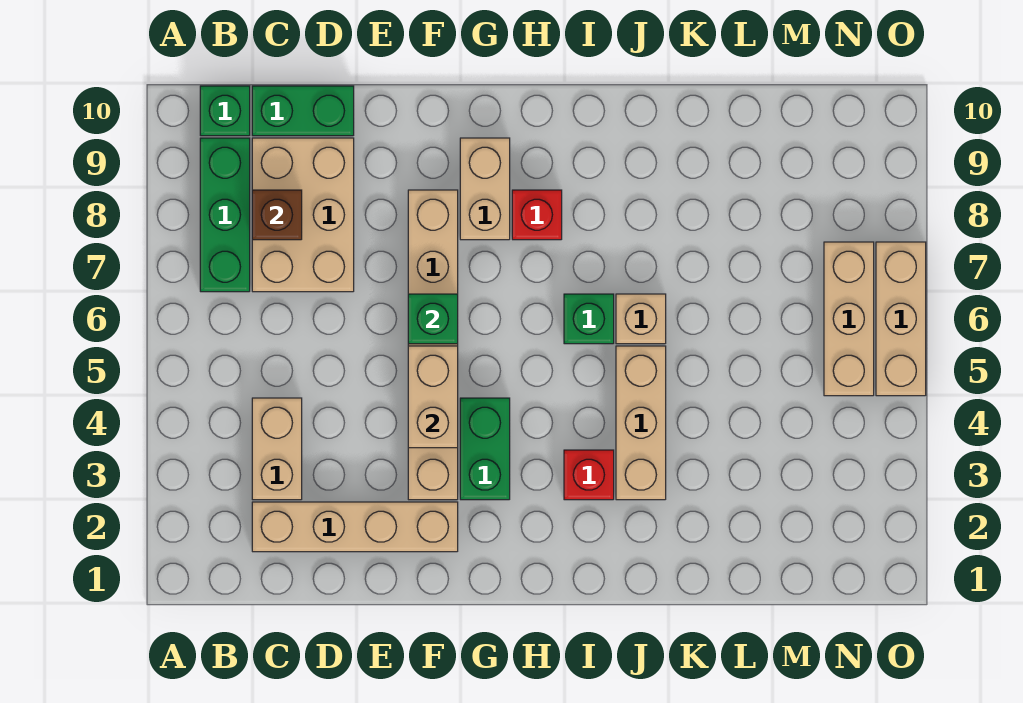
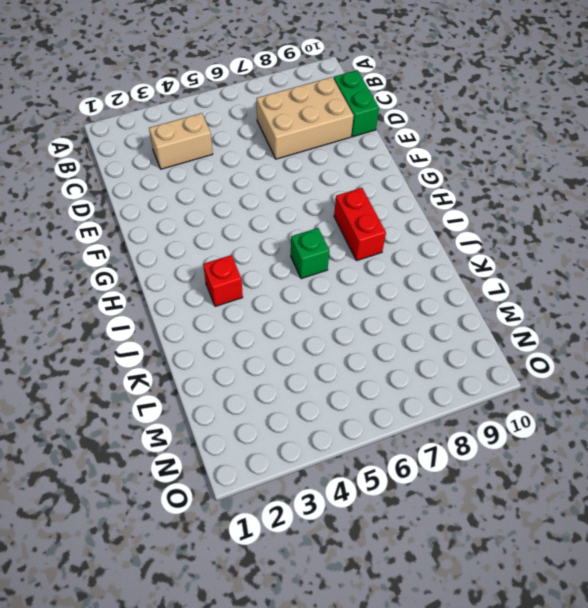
red 1x2 brick [334,188,386,261] -> red 1x1 brick [512,190,562,240]
none -> green 1x3 brick [200,138,250,292]
none -> green 1x1 brick [200,86,250,136]
none -> tan 1x4 brick [252,502,458,552]

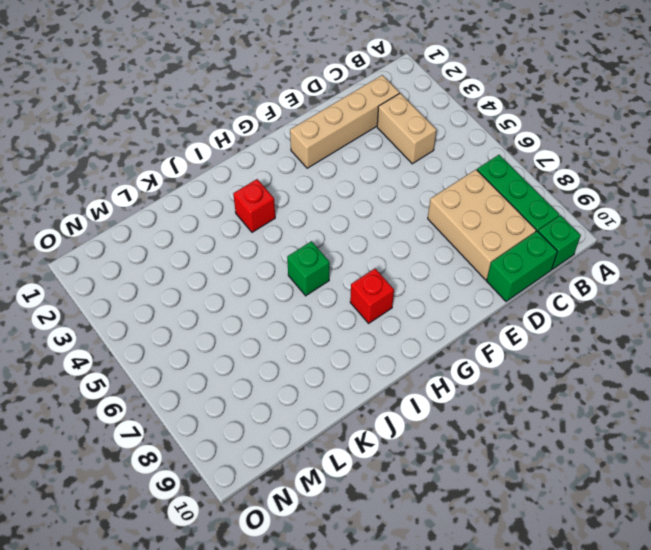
none -> tan 1x6 brick [408,190,458,500]
none -> green 1x2 brick [460,398,510,500]
none -> tan 1x2 brick [460,138,510,240]

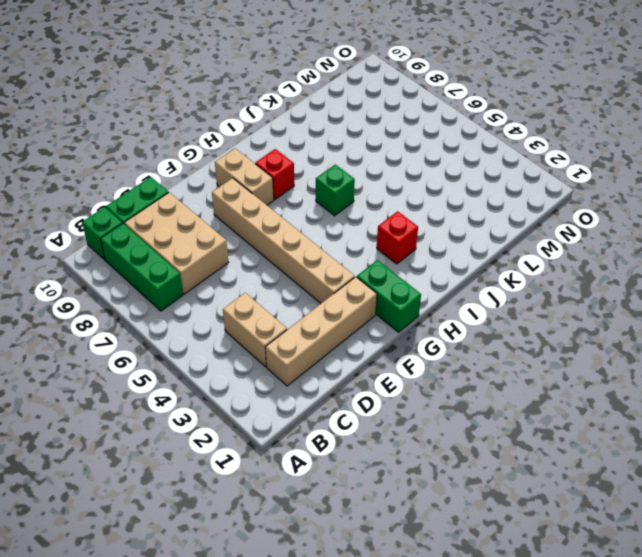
green 1x2 brick [357,260,421,332] -> green 1x2 brick moved to [460,398,510,500]
none -> tan 1x3 brick [616,346,666,500]
none -> tan 1x1 brick [616,294,666,344]
none -> tan 1x3 brick [824,242,874,396]

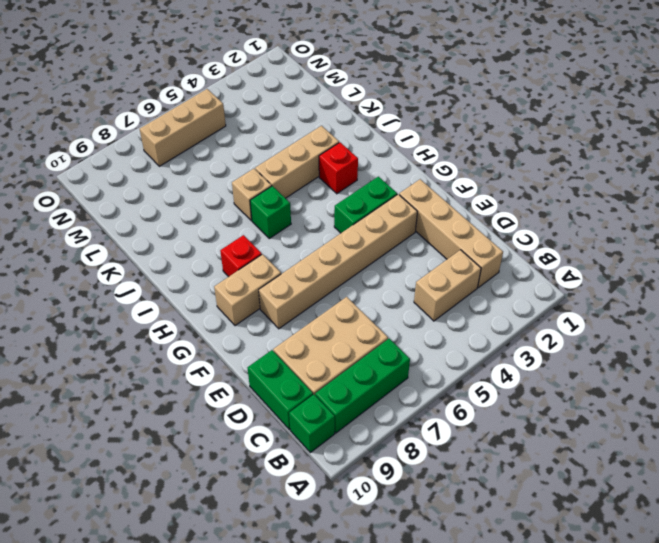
none -> tan 1x3 brick [876,242,926,396]
none -> brown 1x1 brick [252,190,302,240]
none -> tan 1x2 brick [408,346,458,448]

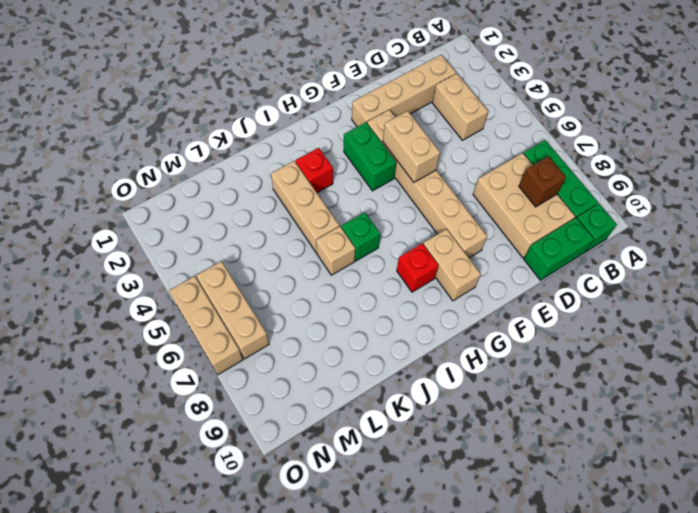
none -> green 1x1 brick [408,294,458,344]

